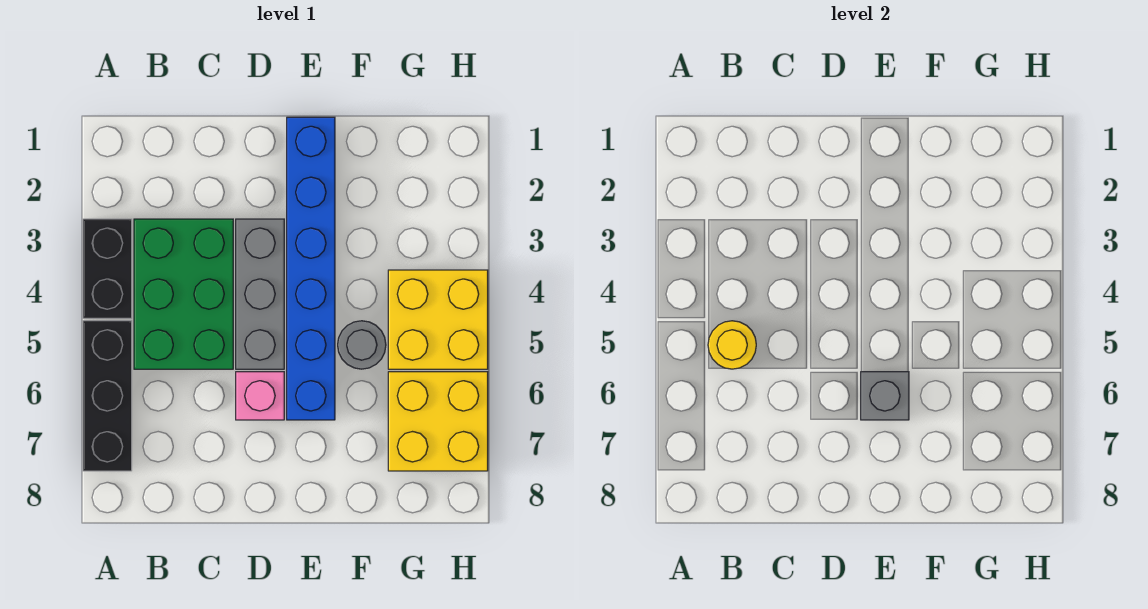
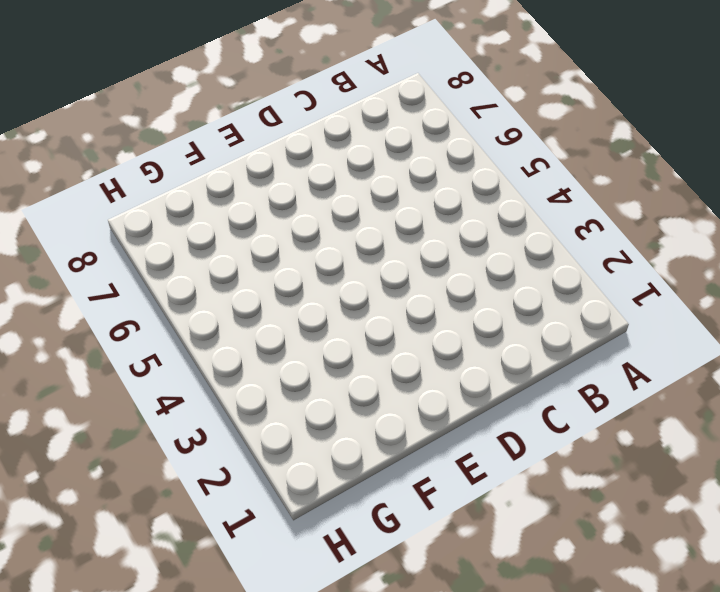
none -> black 1x2 brick [83,219,132,318]
none -> black 1x3 brick [83,321,132,471]

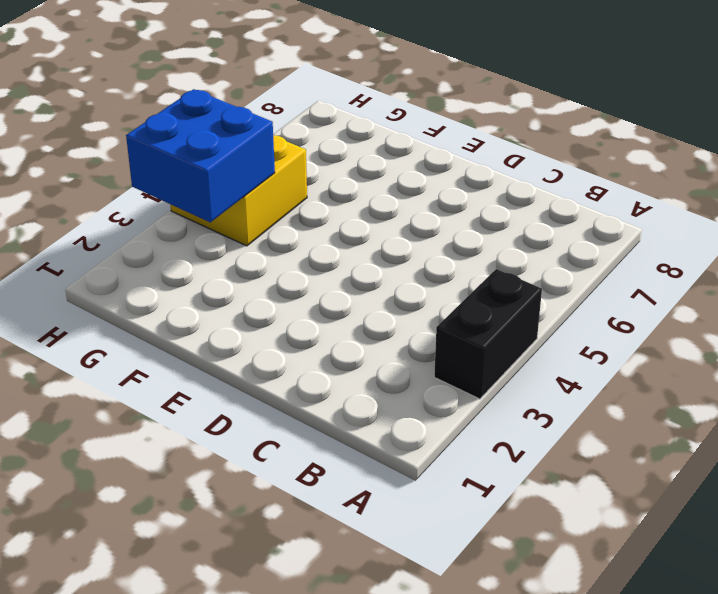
blue 2x2 brick [126,89,275,222] -> none
none -> black 1x3 brick [83,321,132,471]
none -> green 2x3 brick [134,219,233,369]

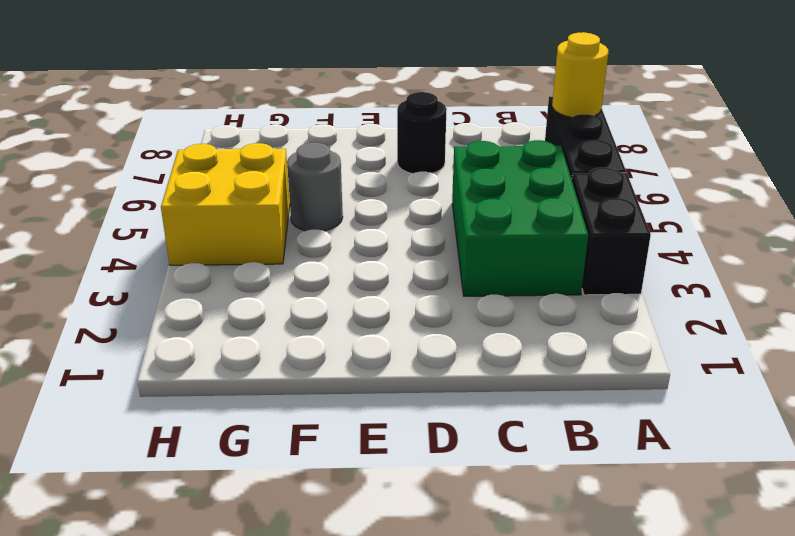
yellow 1x1 round brick [552,32,608,117] -> yellow 1x1 round brick moved to [708,321,756,369]
black 1x1 round brick [397,92,447,174] -> none
none -> grey 1x3 brick [236,219,284,369]
none -> pink 1x1 brick [236,372,284,420]

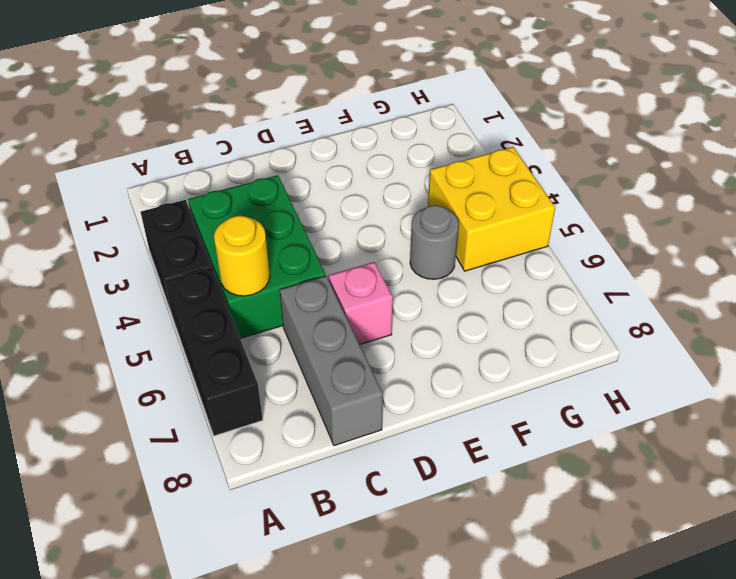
grey 1x3 brick [280,276,383,446] -> grey 1x3 brick moved to [236,219,284,369]
none -> blue 1x6 brick [287,117,335,420]
none -> yellow 2x2 brick [388,372,488,471]

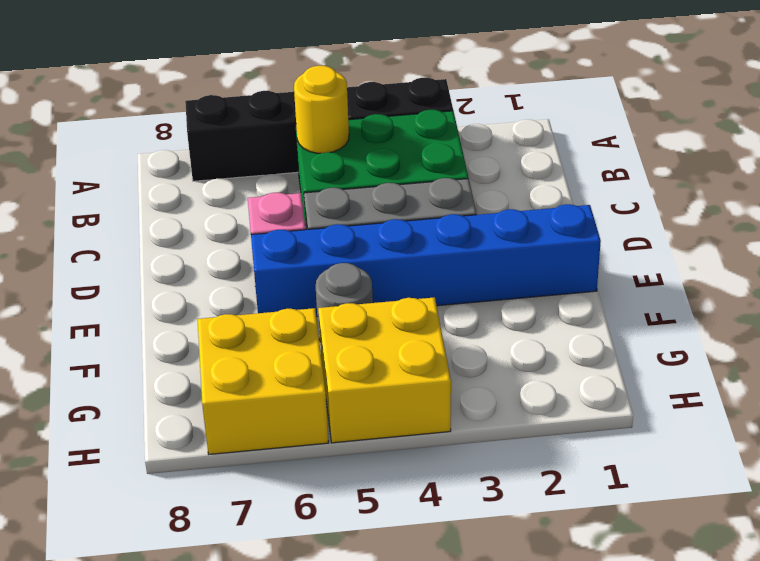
none -> grey 1x1 brick [861,372,909,420]

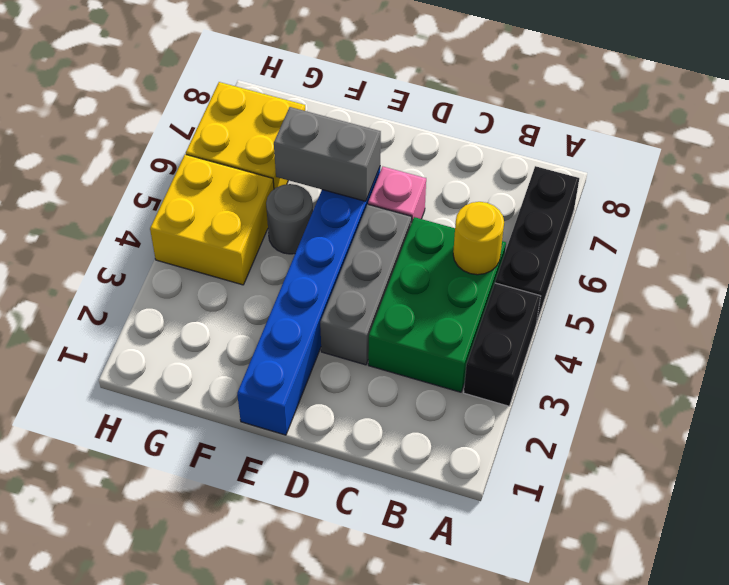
grey 1x2 brick [274,107,381,201] -> grey 1x1 brick [861,372,909,420]

